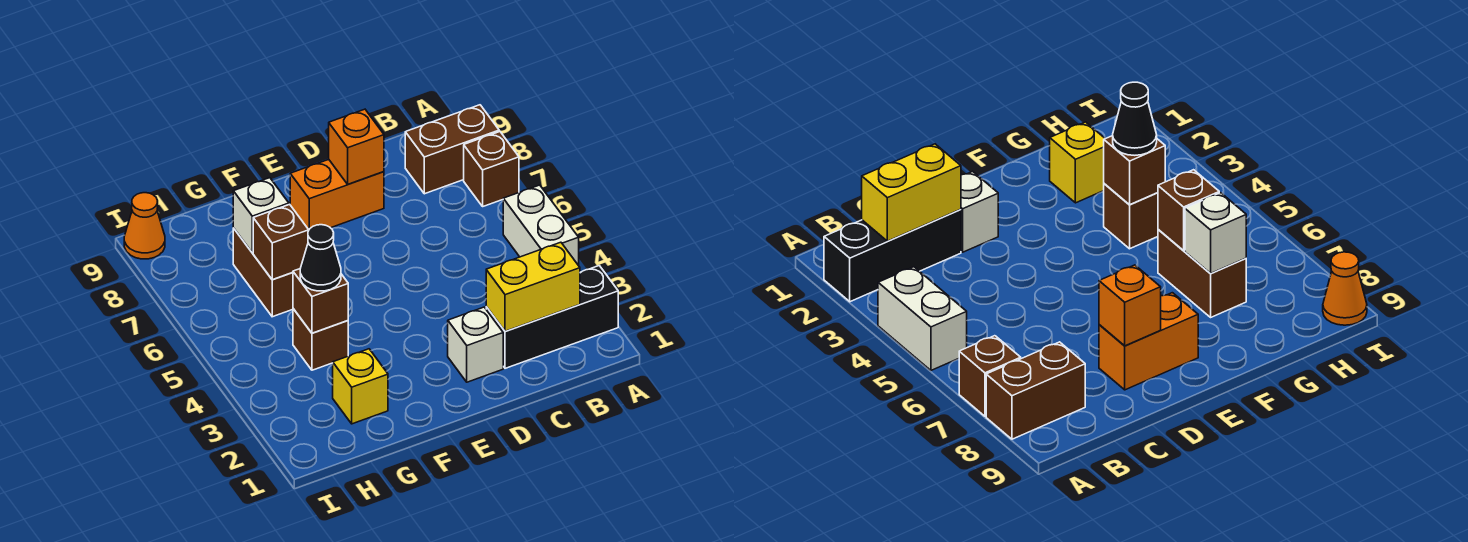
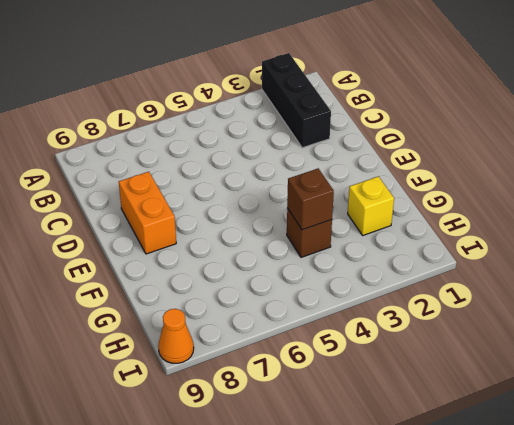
none -> white 1x2 brick [503,185,579,266]
none -> brown 1x1 brick [464,132,519,206]
none -> brown 1x2 brick [405,105,499,194]

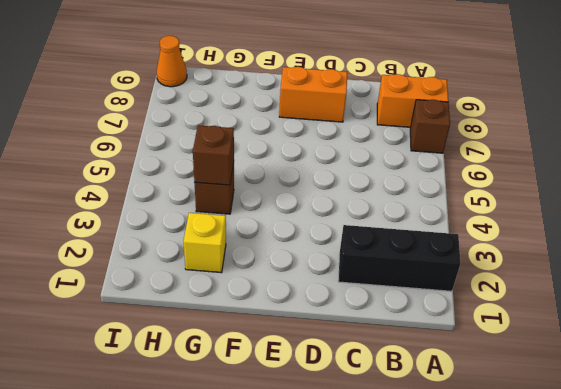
orange 1x2 brick [377,74,448,127] -> brown 1x2 brick [405,105,499,194]
none -> white 1x2 brick [503,185,579,266]
none -> white 1x1 brick [448,307,503,382]
none -> brown 1x2 brick [233,228,293,317]

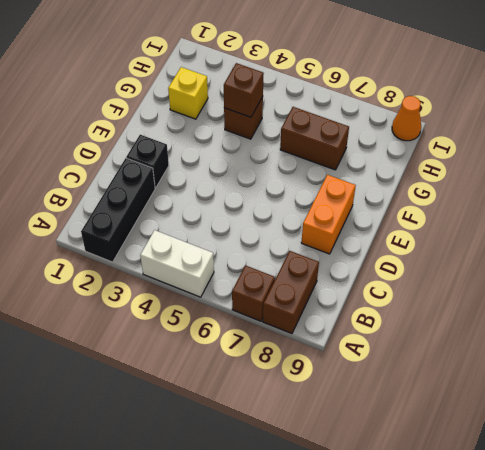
black 1x1 brick [126,135,169,188] -> white 1x1 brick [448,307,503,382]
none -> yellow 1x2 brick [486,242,580,331]
none -> orange 1x1 brick [329,109,384,184]
none -> brown 1x1 brick [253,204,309,280]

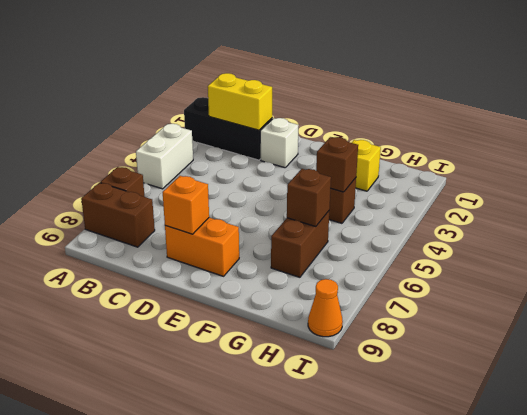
none -> white 1x1 brick [233,178,289,253]
none -> black 1x1 cone [300,225,341,291]

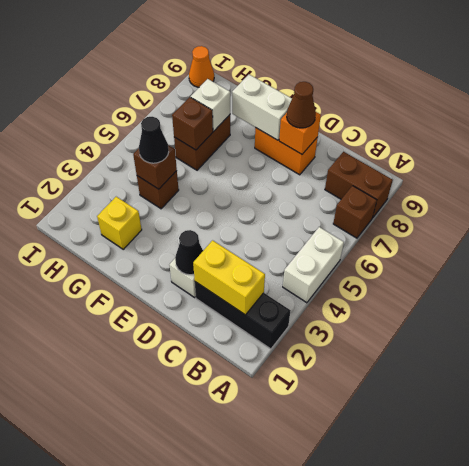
black 1x1 cone [175,230,203,275] -> none
brown 1x1 cone [287,82,316,128] -> none
white 1x2 brick [232,75,292,140] -> none

